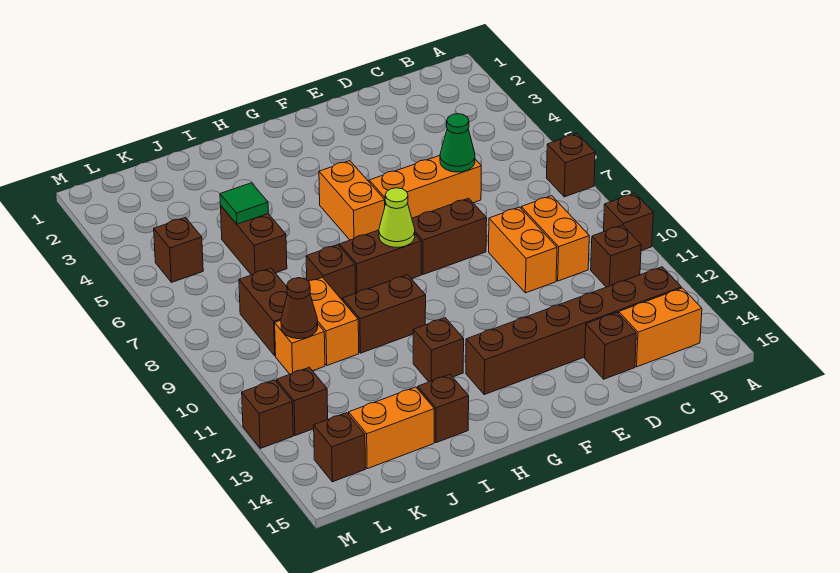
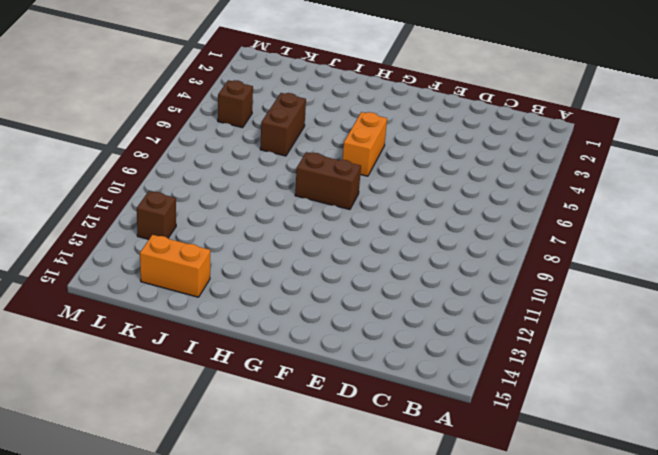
none -> brown 1x1 brick [546,134,595,197]
none -> brown 1x1 brick [603,193,653,251]
none -> brown 1x1 brick [591,225,641,287]

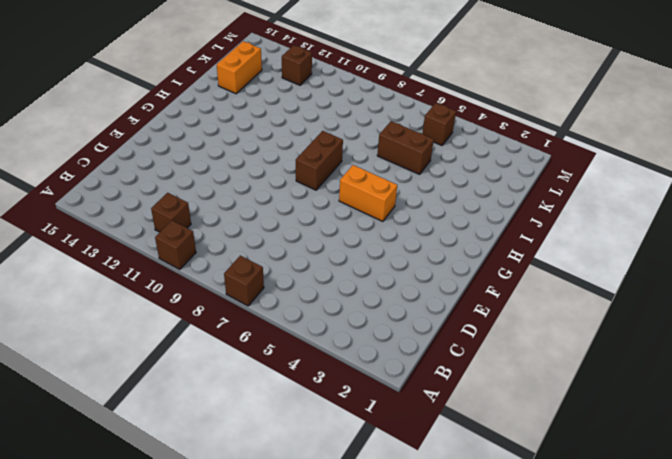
none -> brown 1x6 brick [466,267,681,395]
none -> orange 1x2 brick [619,288,702,367]
none -> orange 1x2 brick [521,196,589,281]

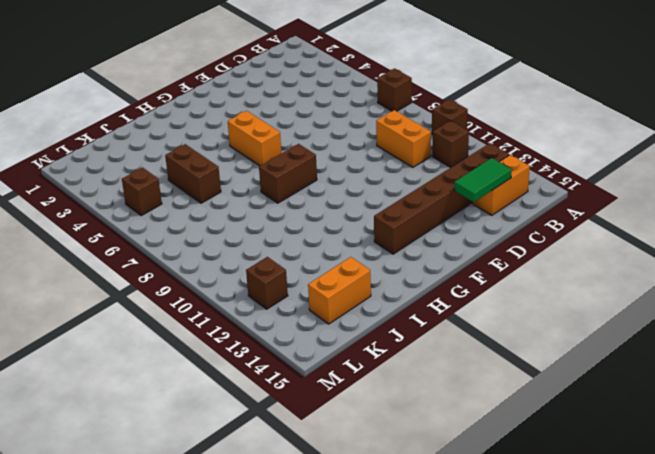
green 1x2 tile [454,158,512,202] -> none
none -> orange 1x3 brick [369,156,481,218]
none -> orange 1x2 brick [489,207,557,293]
none -> brown 1x1 brick [585,312,636,379]

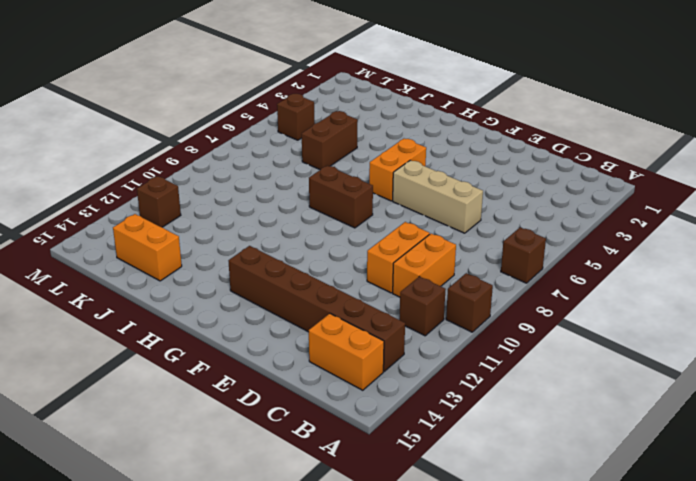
tan 1x3 brick [393,160,483,233] -> orange 1x3 brick [369,156,481,218]
none -> brown 1x1 brick [585,312,636,379]
none -> brown 1x2 brick [412,198,487,274]
none -> brown 1x2 brick [342,275,426,353]

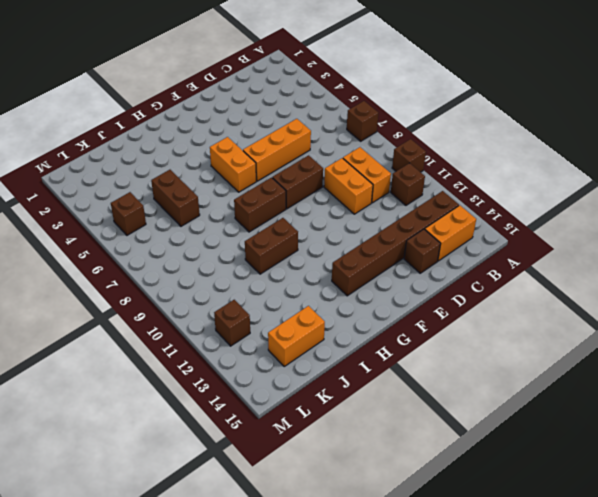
none -> brown 1x1 brick [413,318,464,382]
none -> brown 1x1 brick [306,245,356,300]
none -> brown 1x1 brick [418,374,469,443]

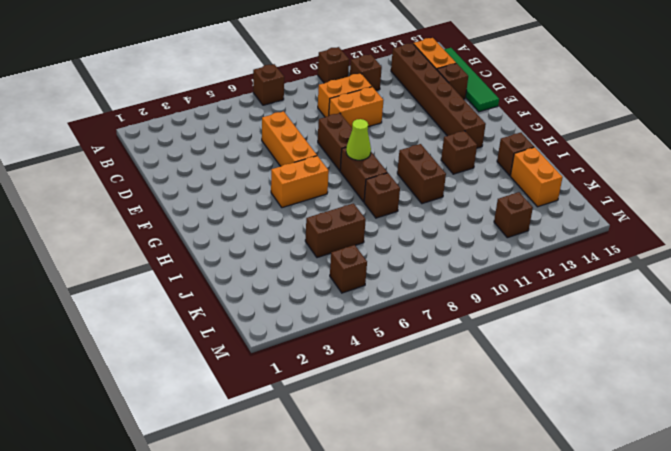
green 1x4 tile [444,48,499,112] -> none
none -> orange 1x2 brick [309,277,359,365]
none -> brown 1x2 brick [239,268,287,356]
none -> orange 1x1 brick [275,320,325,374]

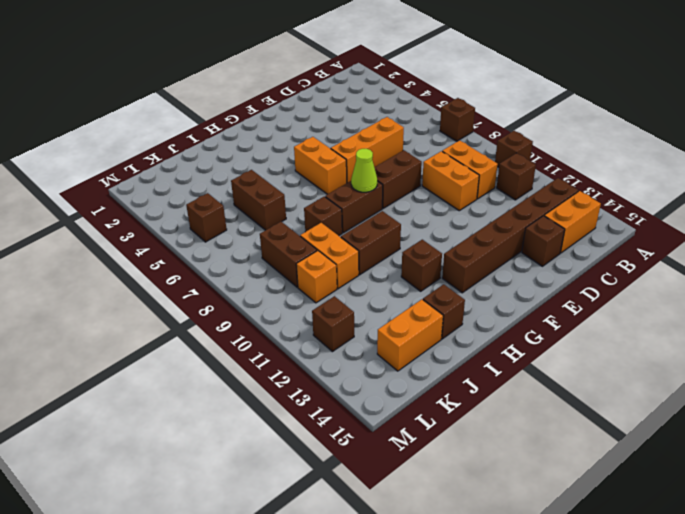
none -> brown 1x1 brick [314,413,365,482]
none -> brown 1x1 brick [242,380,293,448]
none -> green 1x1 cone [440,114,475,172]

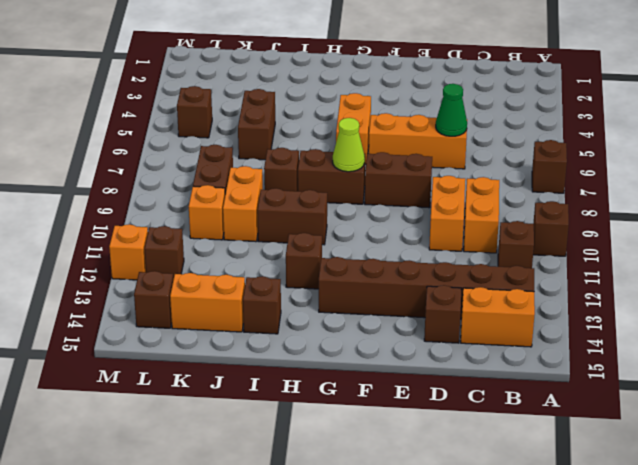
orange 1x1 brick [109,224,148,280] -> brown 1x1 brick [242,380,293,448]
none -> green 1x1 tile [220,183,268,224]
none -> brown 1x1 cone [281,278,318,339]

